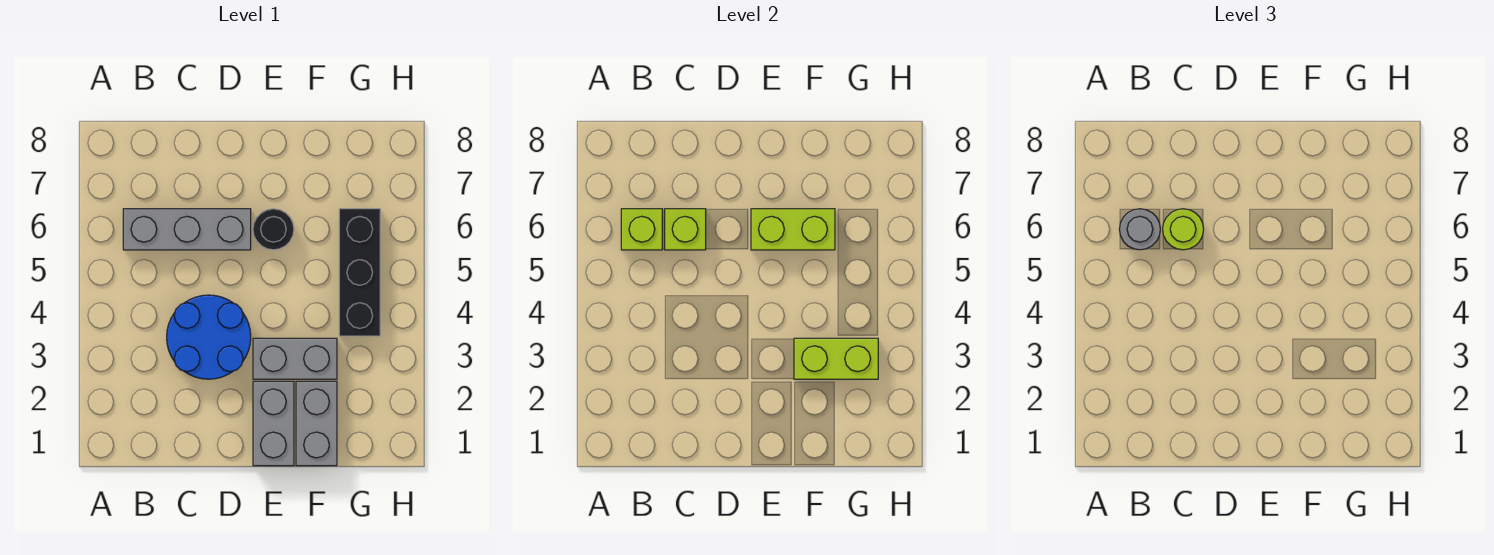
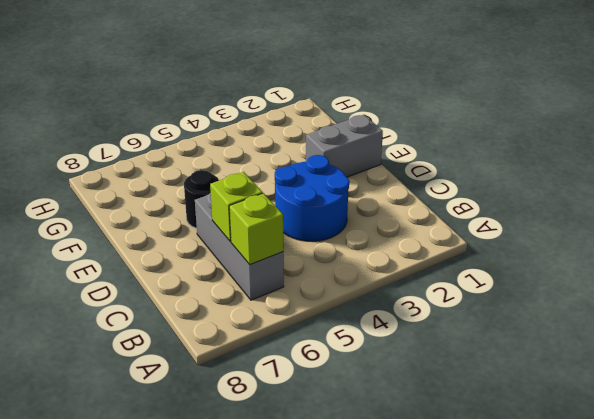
none -> grey 1x2 brick [253,338,337,379]
none -> grey 1x2 brick [296,381,337,466]
none -> black 1x3 brick [339,209,380,336]

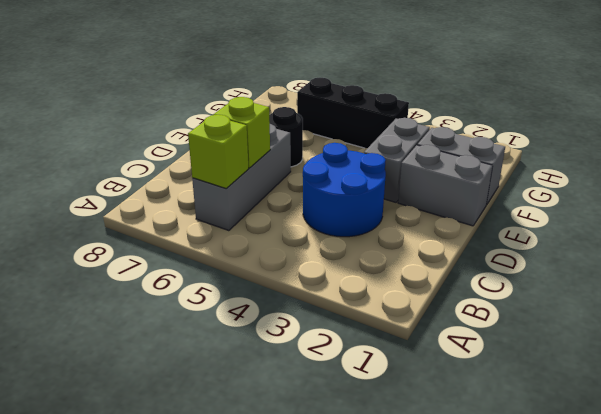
none -> lime 1x2 brick [751,209,835,250]
none -> lime 1x2 brick [794,338,878,379]
none -> grey 1x1 round brick [1119,209,1160,250]

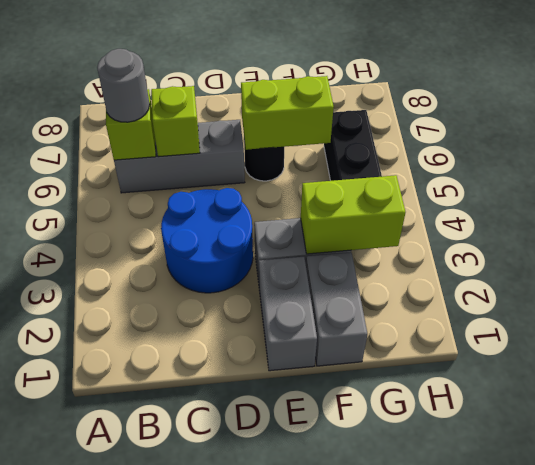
none -> lime 1x1 round brick [1163,209,1204,250]

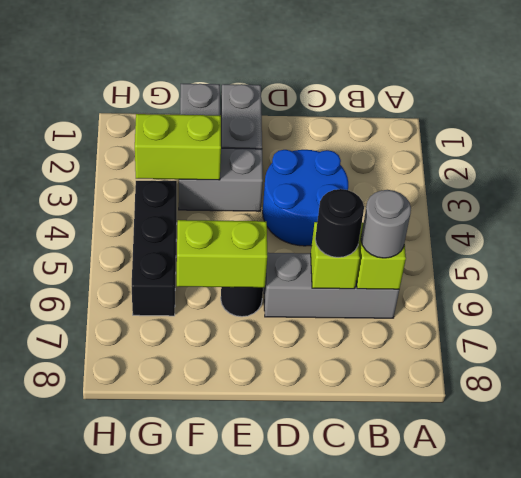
black 1x1 round brick [315,189,364,257] -> lime 1x1 round brick [1163,209,1204,250]

